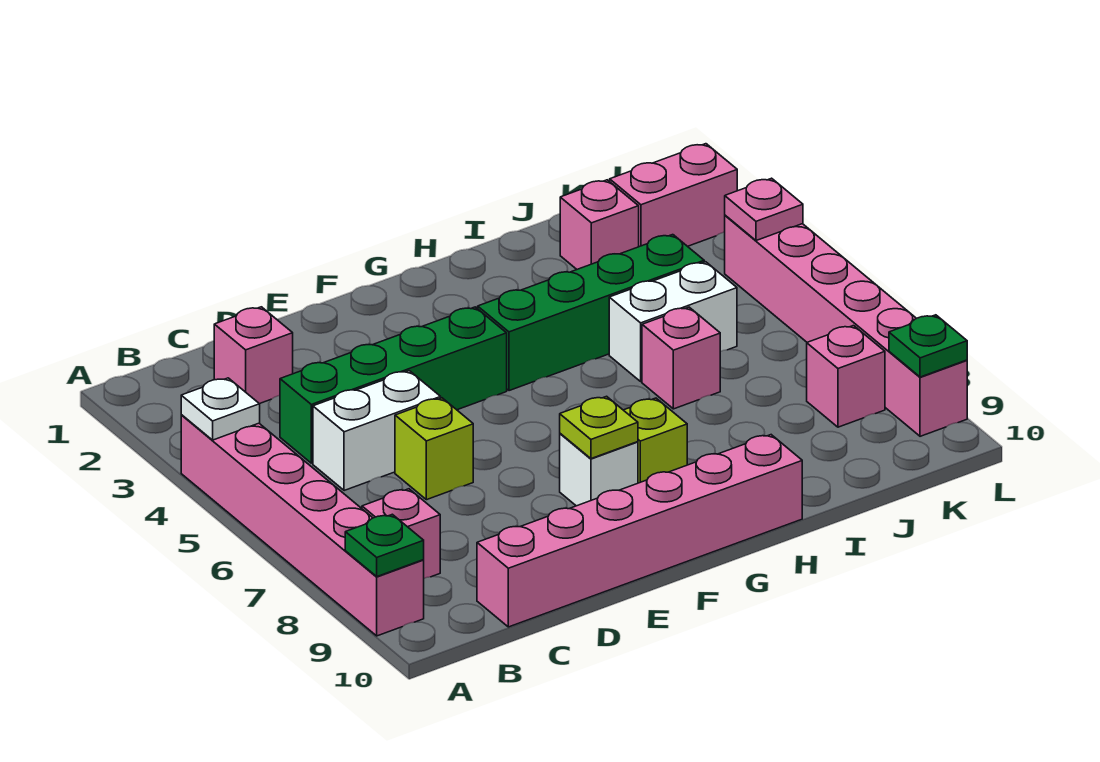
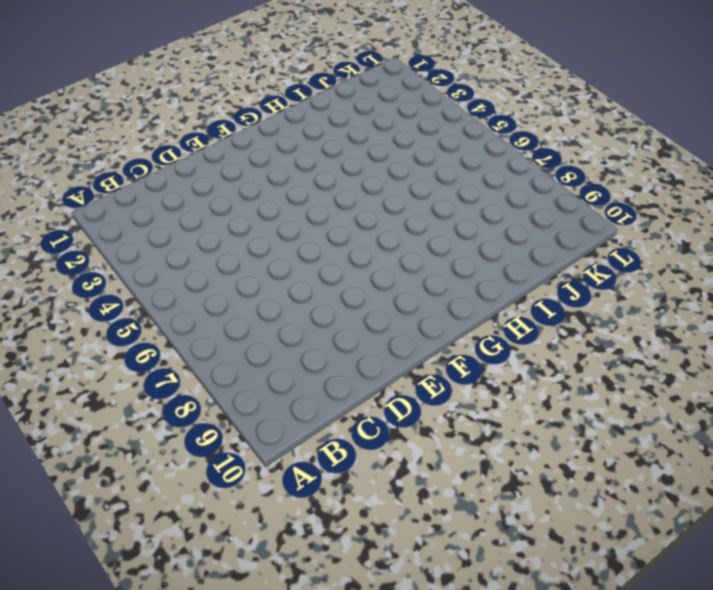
none -> pink 1x6 brick [181,415,424,636]
none -> pink 1x1 brick [362,489,440,578]
none -> pink 1x1 brick [214,307,293,404]

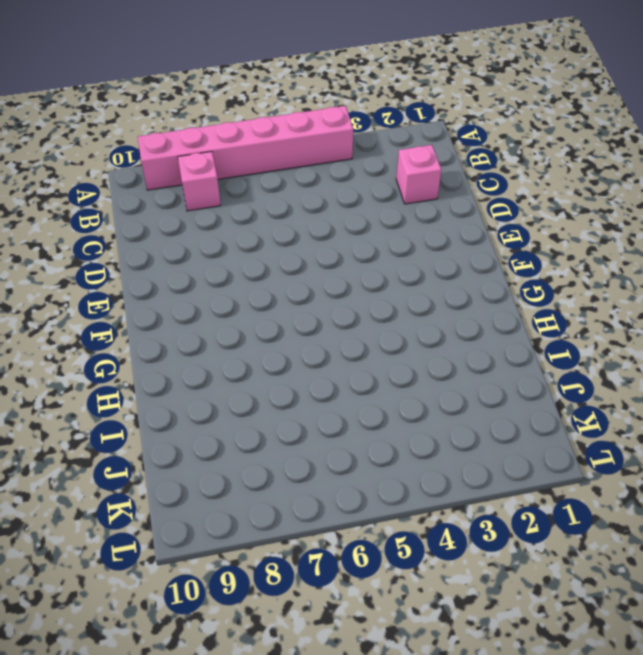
none -> green 1x4 brick [280,307,507,463]
none -> white 1x2 brick [313,371,441,491]
none -> pink 1x6 brick [477,435,802,627]

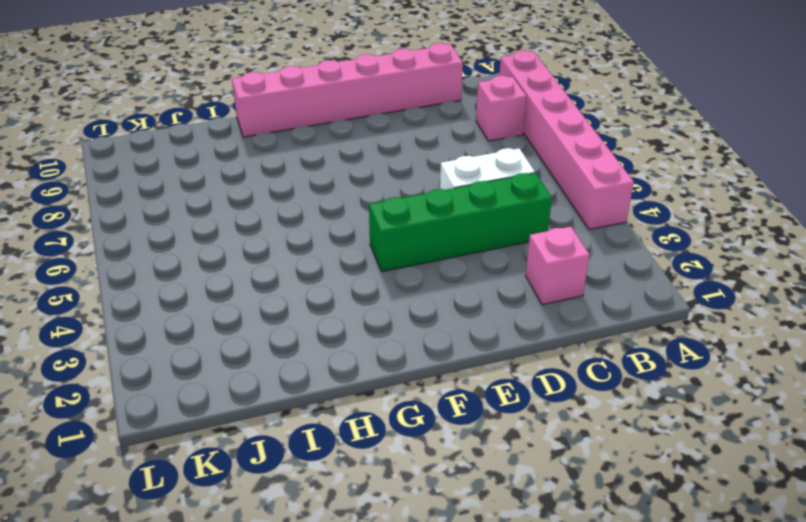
none -> lime 1x1 brick [395,398,473,500]
none -> white 1x1 brick [560,434,638,506]
none -> green 1x4 brick [478,235,704,391]

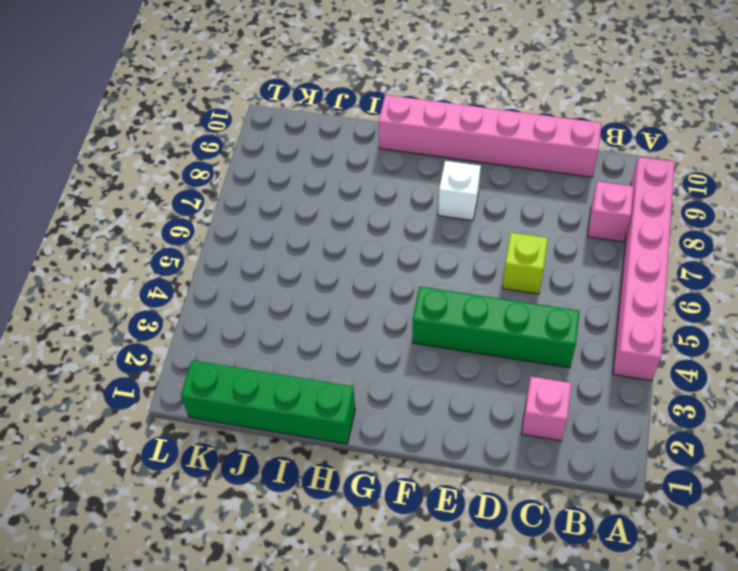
green 1x4 brick [181,360,355,444] -> green 1x4 brick moved to [478,235,704,391]
none -> white 1x2 brick [313,371,441,491]
none -> lime 1x1 brick [624,398,687,483]
none -> white 1x2 brick [609,262,737,381]

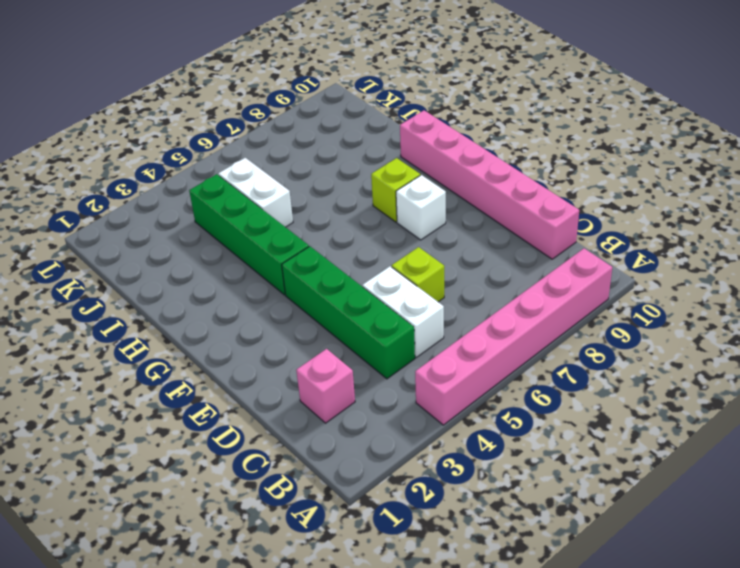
none -> pink 1x1 brick [362,489,440,578]
none -> pink 1x1 brick [642,307,720,409]
none -> pink 1x1 brick [560,180,639,269]

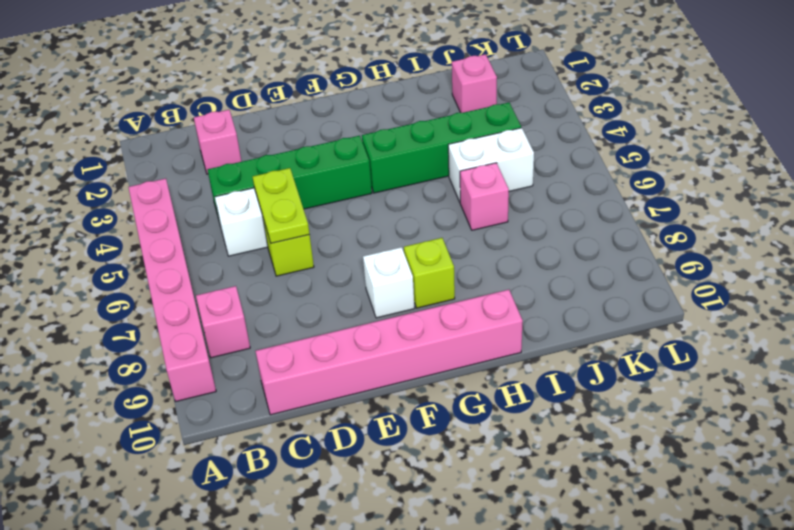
lime 1x2 plate [253,168,310,243] -> none
none -> pink 1x2 brick [610,144,737,247]
none -> pink 1x1 brick [807,326,885,427]
none -> pink 1x6 brick [725,215,967,436]

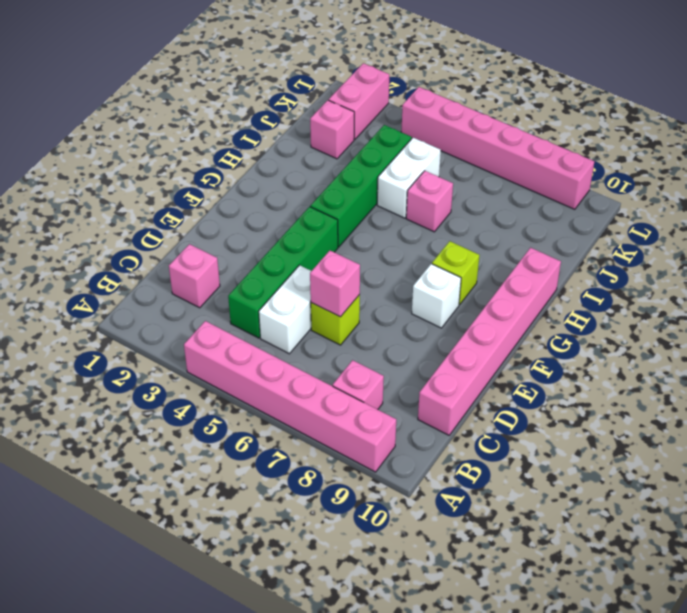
pink 1x1 brick [310,251,360,317] -> pink 1x1 brick moved to [807,326,885,427]
none -> white 1x1 plate [181,378,260,440]
none -> green 1x1 plate [345,514,424,576]
none -> lime 1x1 plate [560,396,638,459]

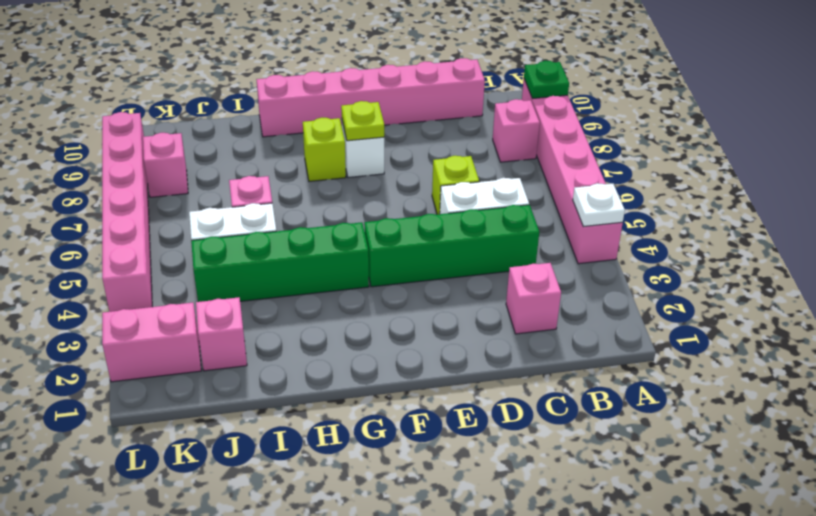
none -> pink 1x1 plate [725,178,803,241]
none -> green 1x1 plate [889,315,967,377]

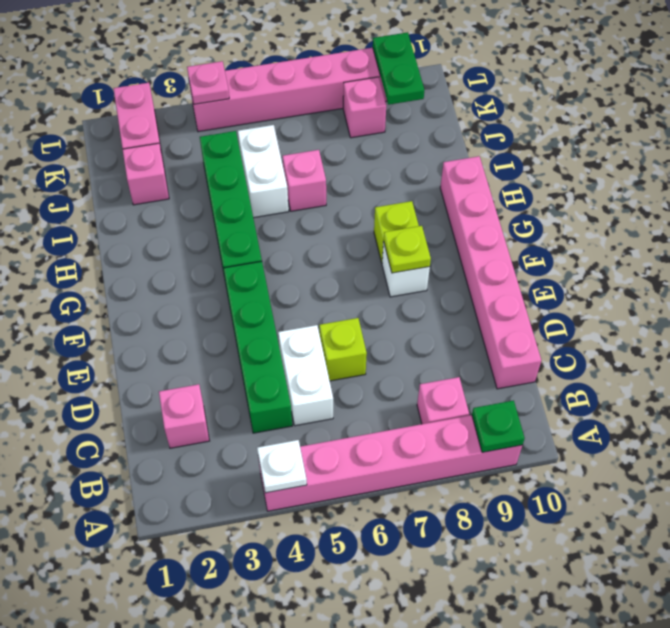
green 1x2 plate [373,32,424,105] -> green 1x1 plate [889,315,967,377]

